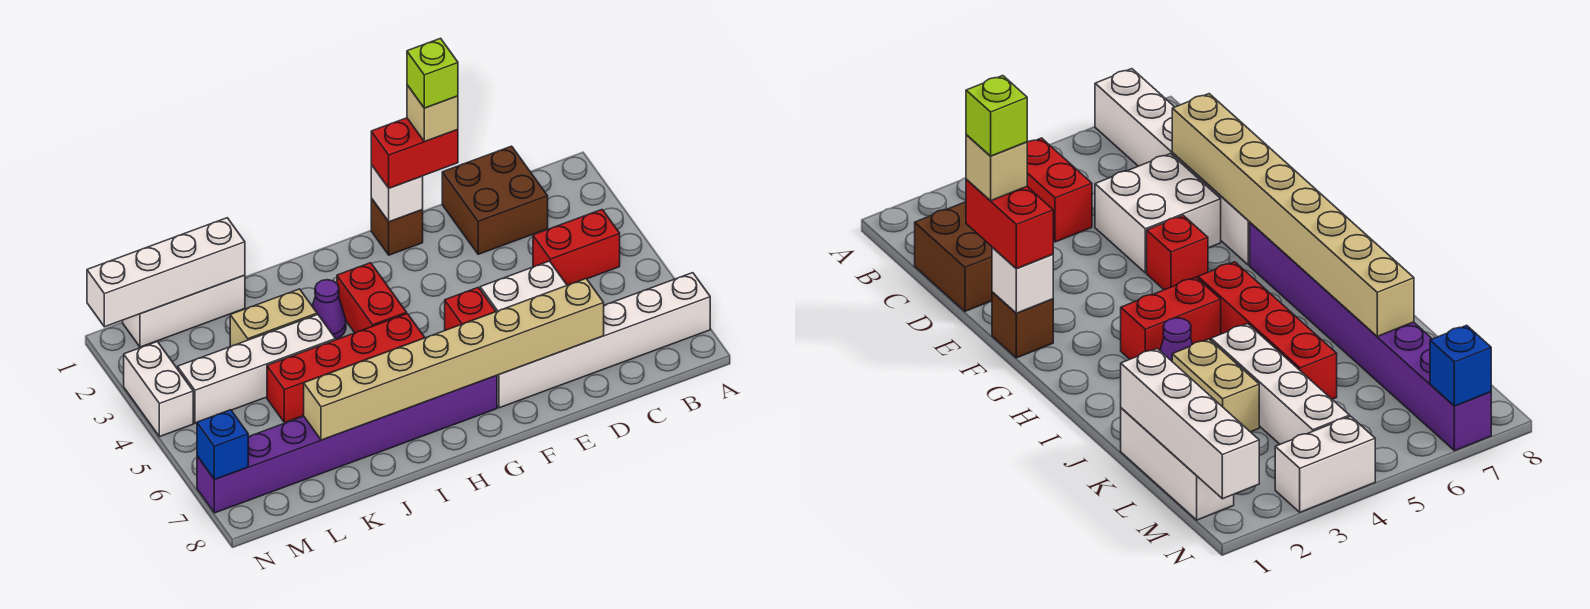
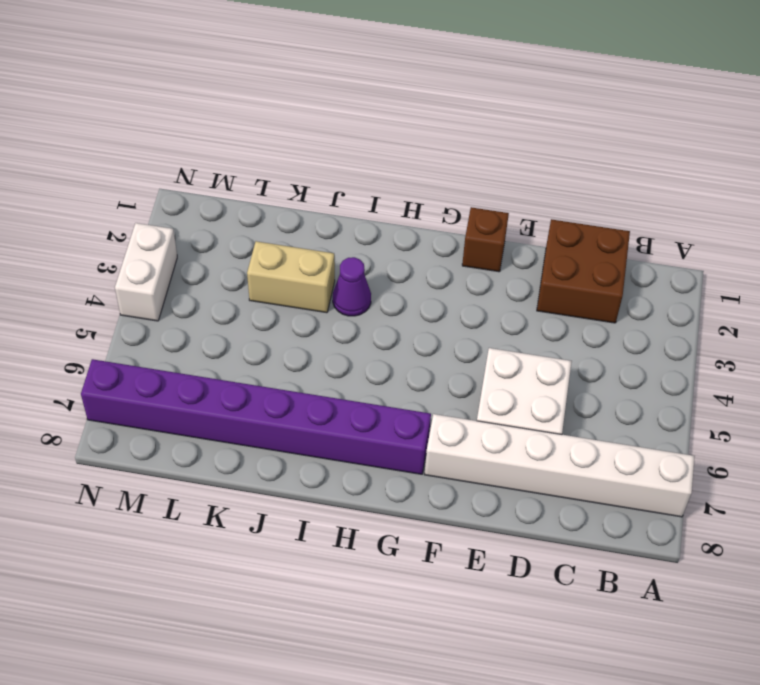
none -> red 1x2 brick [533,210,620,285]
none -> red 1x1 brick [445,287,496,330]
none -> red 1x2 brick [337,263,407,333]

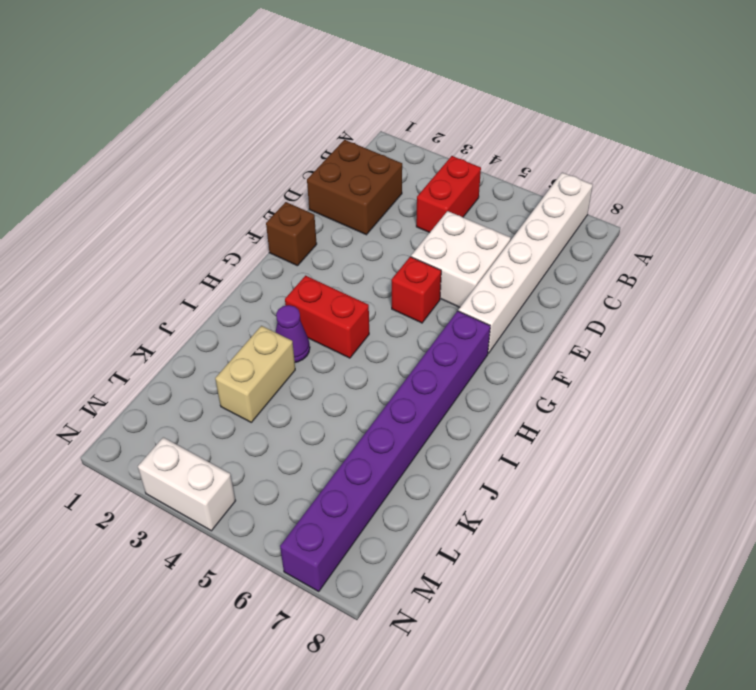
none -> red 1x4 brick [267,314,425,423]
none -> white 1x4 brick [178,315,335,423]
none -> white 1x3 brick [123,275,245,347]

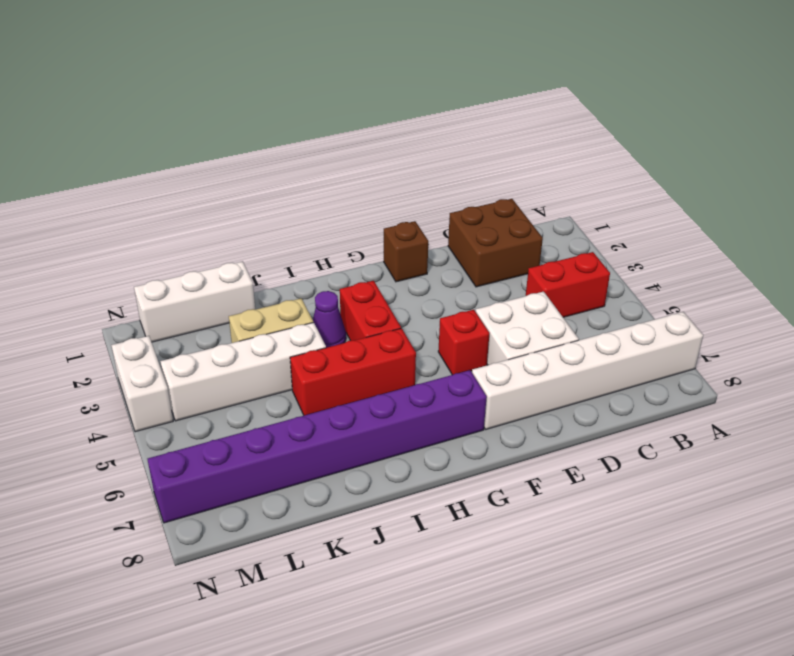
red 1x3 brick [290,328,416,415] -> red 1x4 brick [267,314,425,423]
none -> tan 1x8 brick [304,279,604,440]
none -> white 1x1 brick [371,165,423,222]
none -> white 1x4 brick [87,218,245,327]

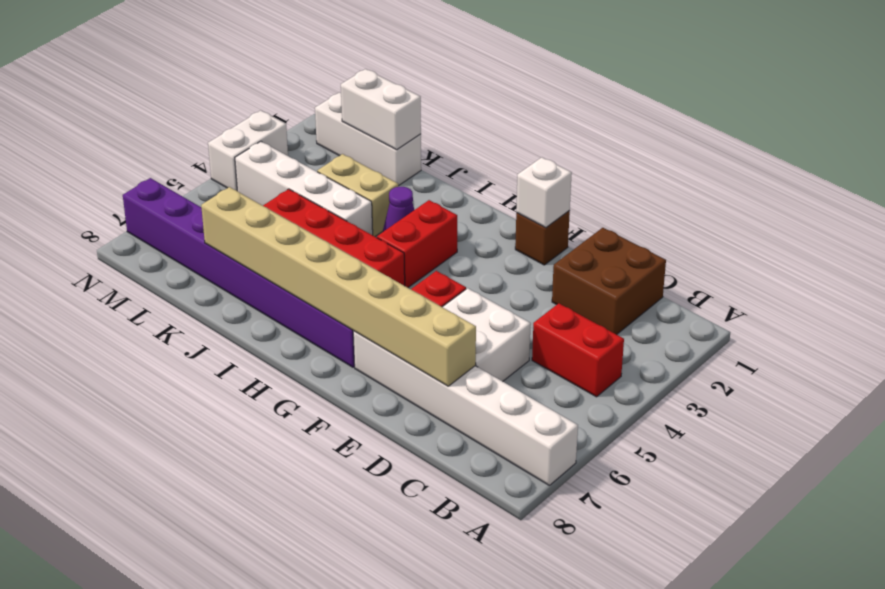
white 1x2 brick [341,69,421,150] -> white 1x4 brick [87,218,245,327]
none -> blue 1x1 brick [197,410,248,480]
none -> red 1x2 brick [371,118,458,188]
none -> tan 1x1 brick [407,85,458,142]

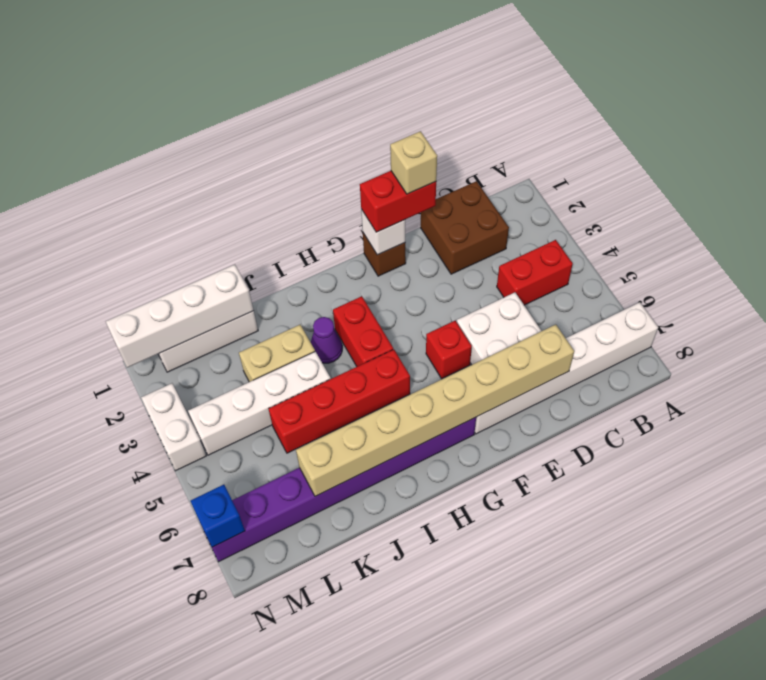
none -> lime 1x1 brick [407,38,458,108]

